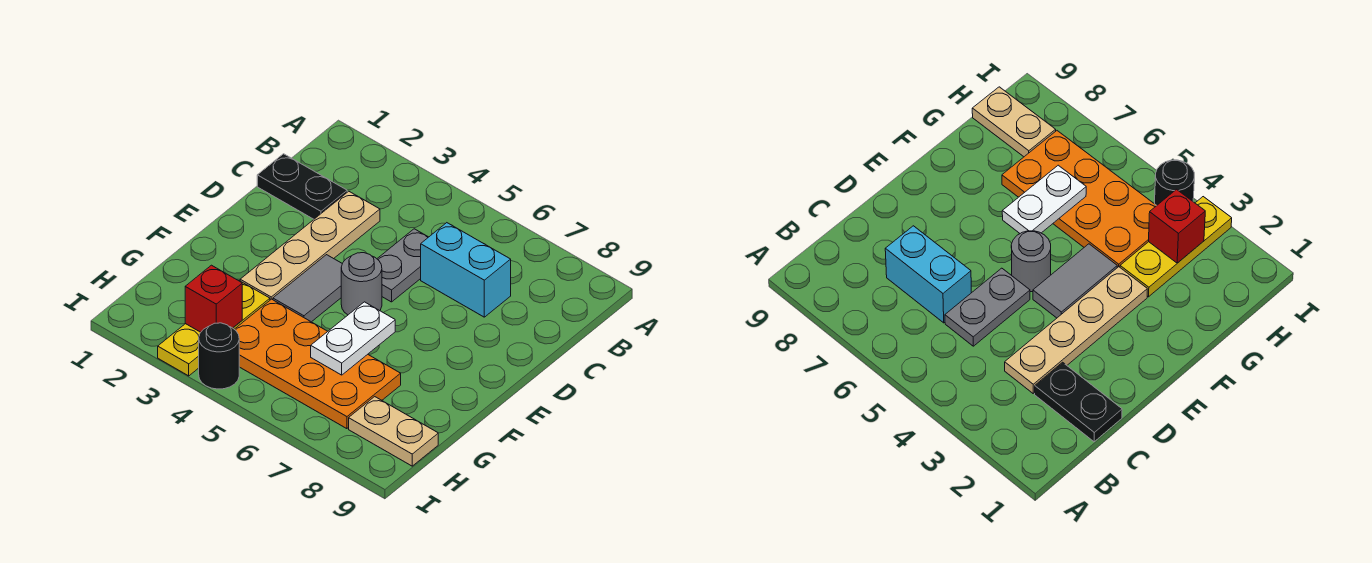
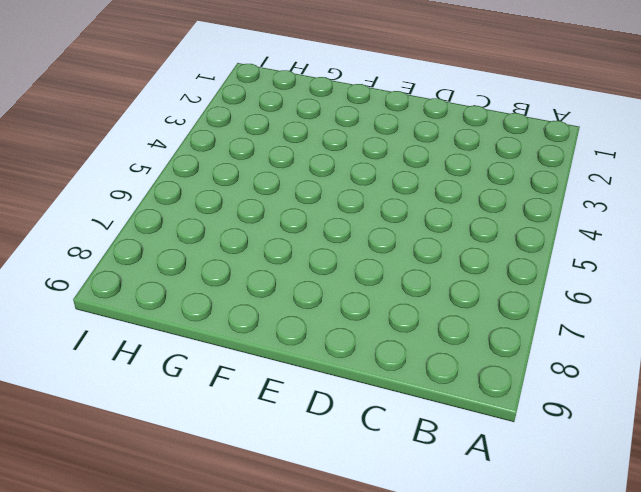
none -> black 1x2 plate [257,154,347,219]
none -> tan 1x4 plate [240,191,380,300]
none -> grey 1x2 plate [377,229,428,302]

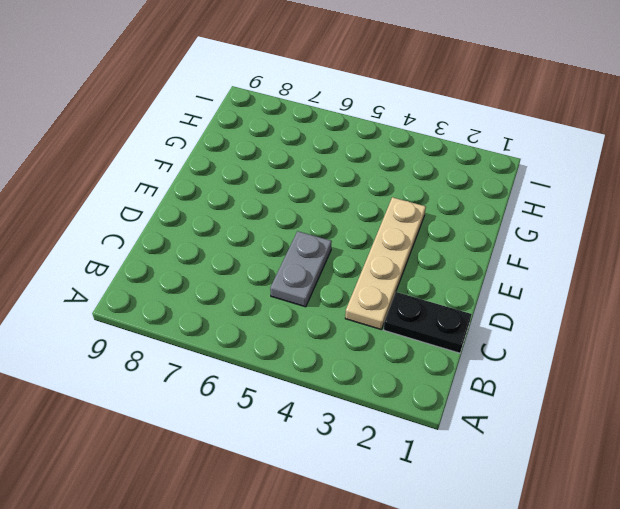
none -> cyan 1x2 brick [421,223,511,317]
none -> grey 1x2 tile [273,255,342,322]
none -> grey 1x1 round brick [341,253,382,315]

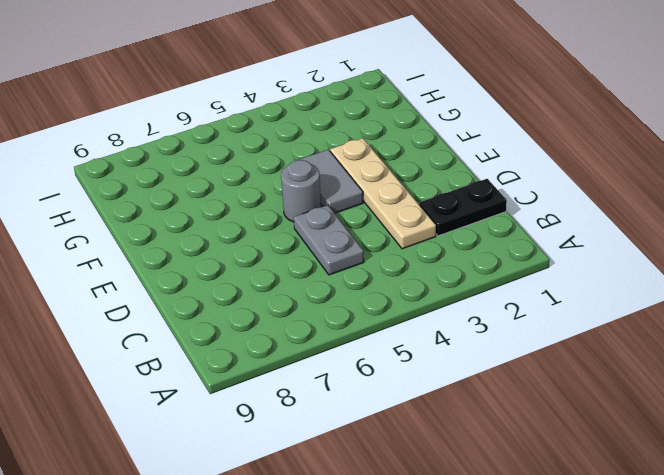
none -> cyan 1x2 brick [421,223,511,317]
none -> yellow 1x3 plate [158,281,270,376]
none -> orange 2x4 plate [234,299,401,429]

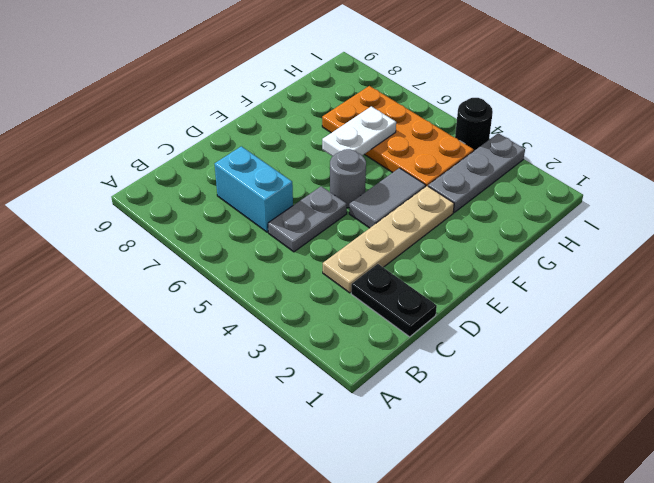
grey 1x3 plate [428,133,525,212] -> yellow 1x3 plate [158,281,270,376]
none -> tan 1x2 plate [349,397,438,466]
none -> red 1x1 brick [185,265,242,332]

